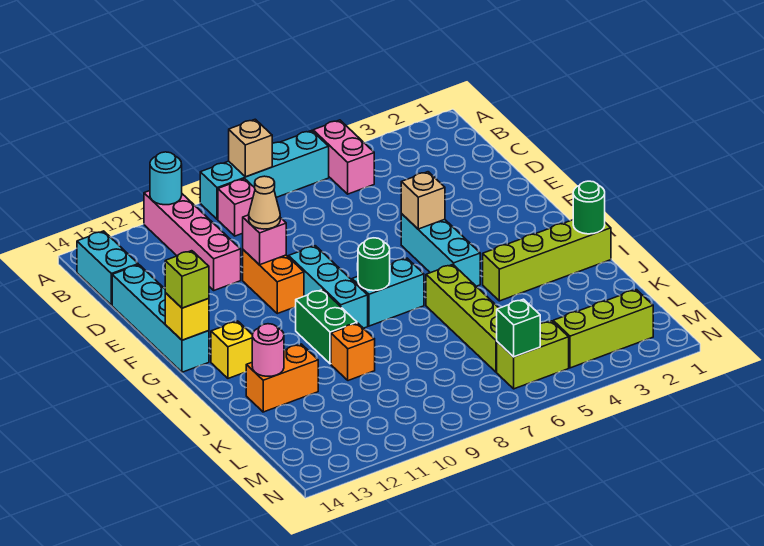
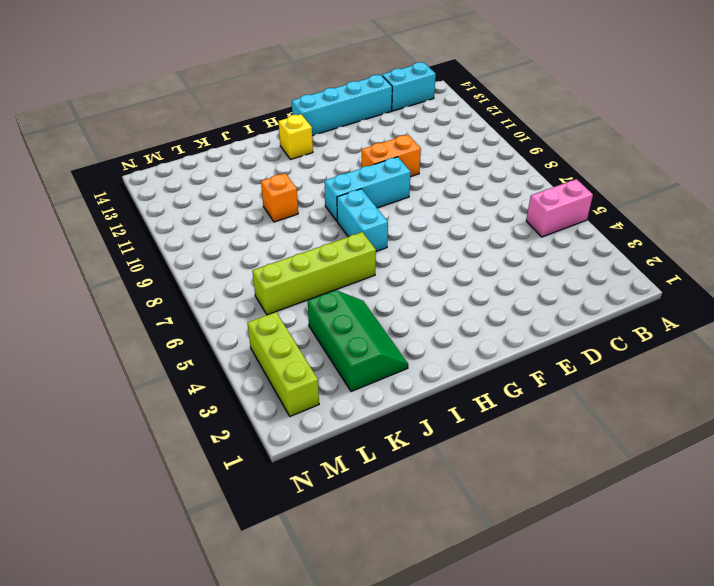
green 2x3 slope [307,290,408,391] -> none
none -> cyan 1x4 brick [200,130,329,219]
none -> pink 1x4 brick [144,191,241,290]
none -> pink 1x1 brick [218,179,255,236]

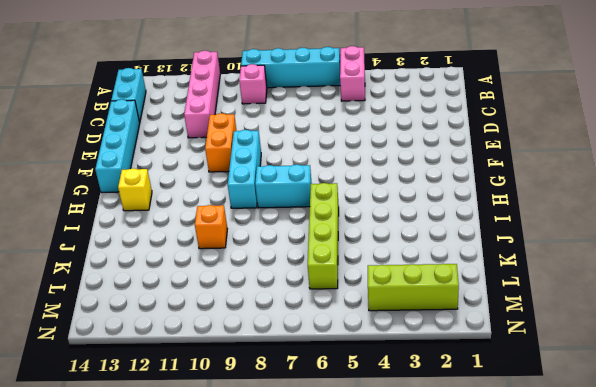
none -> cyan 1x3 brick [401,214,480,286]
none -> green 1x2 brick [296,290,357,364]
none -> lime 1x4 brick [483,220,611,301]

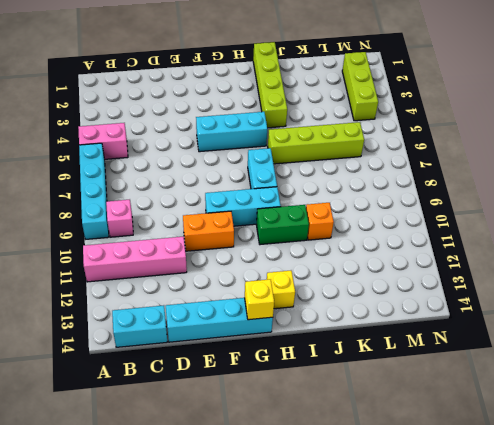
none -> orange 1x2 brick [246,344,318,412]
none -> lime 1x2 brick [497,321,569,389]
none -> tan 1x1 brick [229,119,272,177]

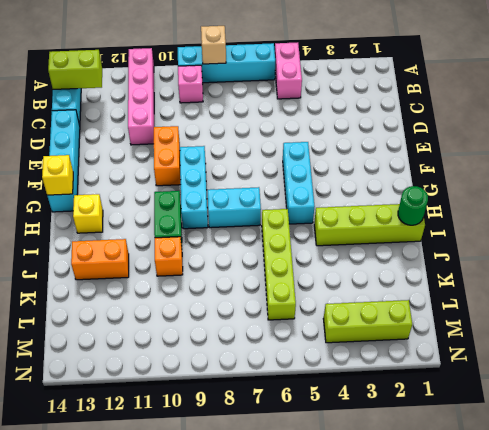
lime 1x2 brick [48,50,102,89] -> lime 1x2 brick moved to [497,321,569,389]
none -> cyan 1x1 round brick [150,152,182,205]
none -> pink 1x1 brick [243,215,286,265]
none -> tan 1x1 brick [401,172,445,229]

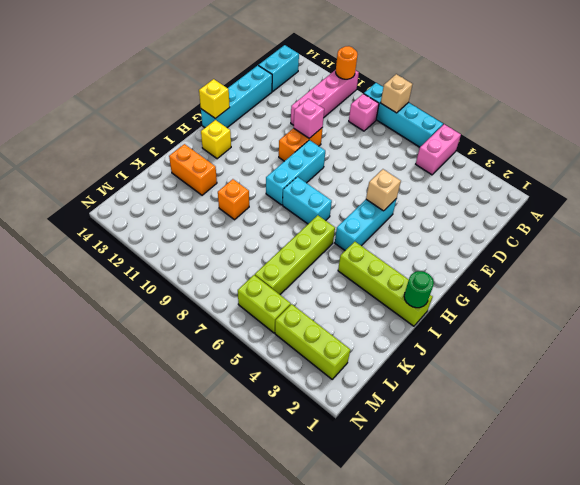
orange 1x1 round brick [336,46,358,79] -> cyan 1x1 round brick [150,152,182,205]
none -> green 1x2 brick [296,290,357,364]
none -> green 1x1 round brick [358,238,390,291]
none -> pink 1x1 round brick [252,324,284,376]

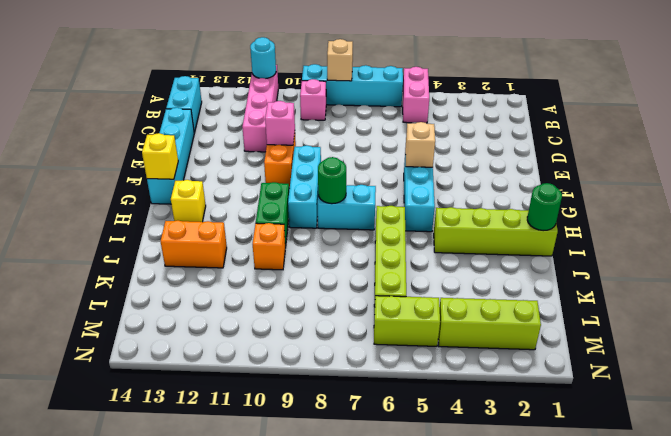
none -> pink 1x1 round brick [252,324,284,376]
none -> green 1x1 brick [497,299,540,357]
none -> tan 1x1 cone [249,176,280,229]

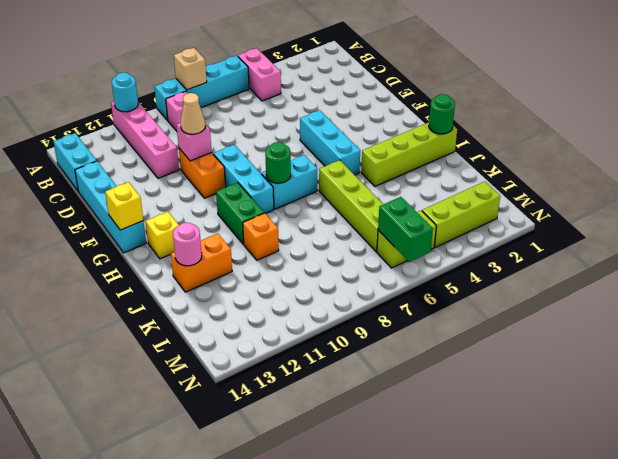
green 1x2 brick [378,197,433,262] -> green 1x1 brick [497,299,540,357]
none -> tan 1x1 brick [401,172,445,229]
none -> lime 1x1 brick [165,251,209,308]

